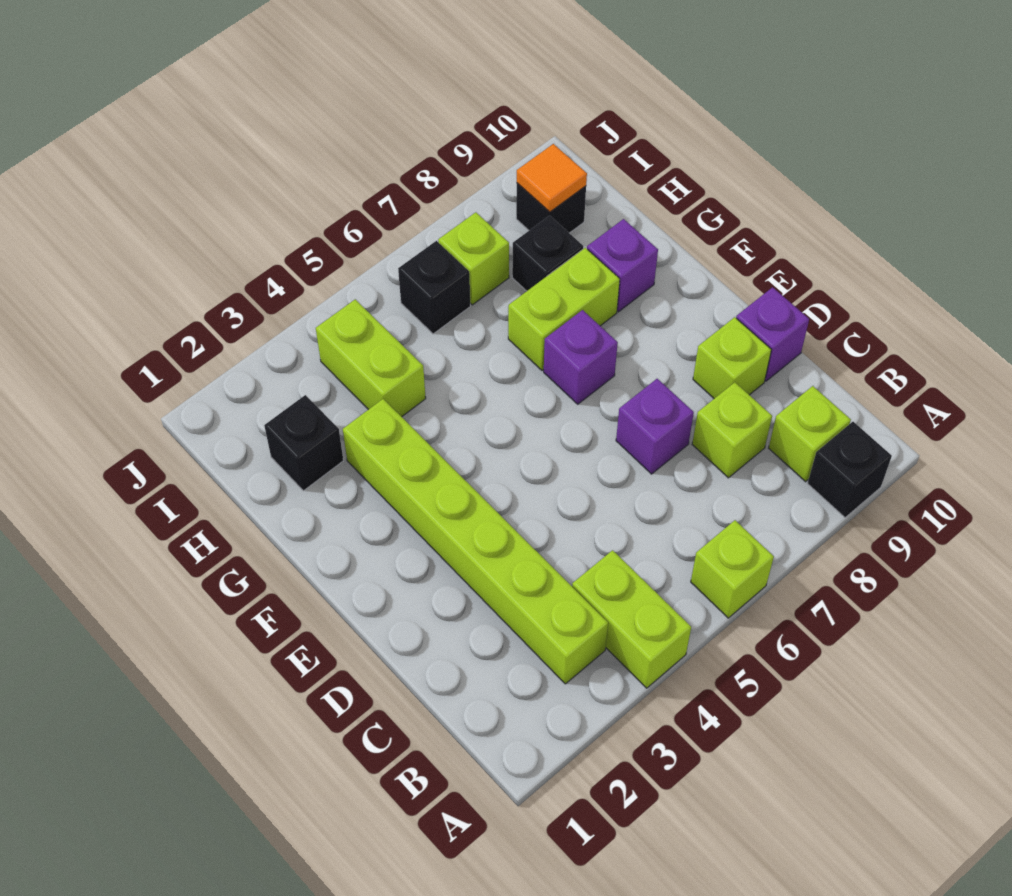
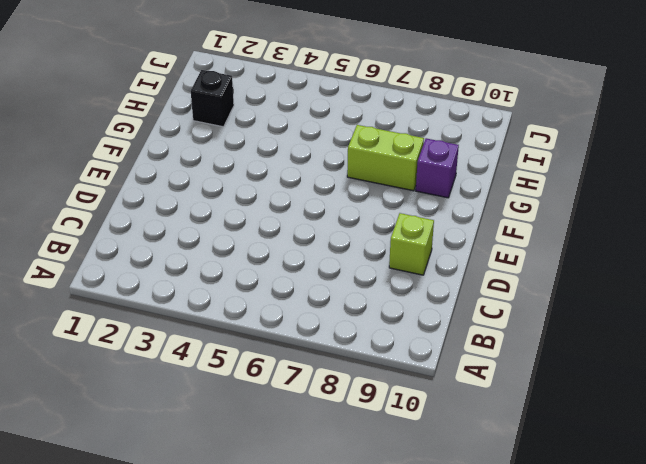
none -> lime 1x2 brick [572,550,691,688]
none -> lime 1x1 brick [691,520,774,618]
none -> black 1x1 brick [808,422,892,518]

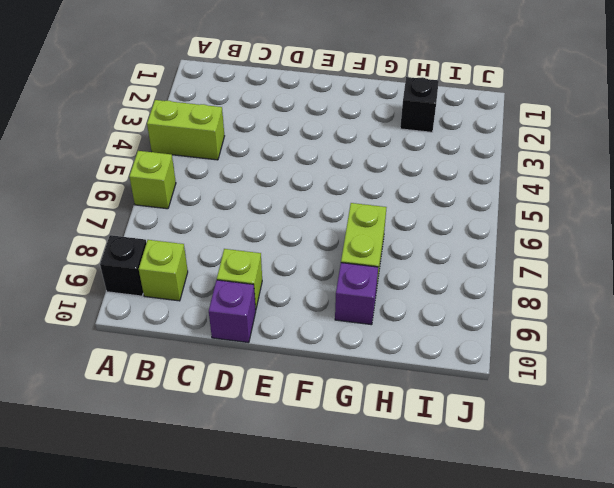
none -> lime 1x6 brick [343,399,608,684]
none -> lime 1x1 brick [692,382,772,478]
none -> purple 1x1 brick [616,379,694,474]

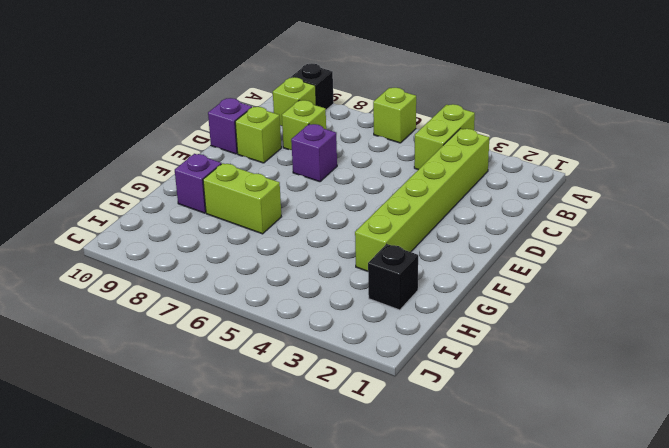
none -> purple 1x1 brick [544,310,618,404]
none -> lime 1x2 brick [316,299,426,417]
none -> black 1x1 brick [512,216,584,291]

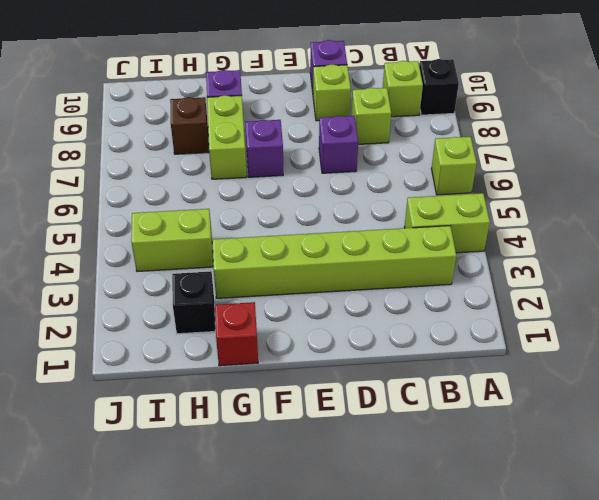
red 1x1 brick [215,302,258,366] -> none
brown 1x1 brick [170,97,209,154] -> black 1x1 brick [512,216,584,291]
none -> black 1x1 brick [398,241,470,334]
none -> lime 1x1 brick [438,212,509,305]
none -> black 1x1 brick [516,183,586,233]

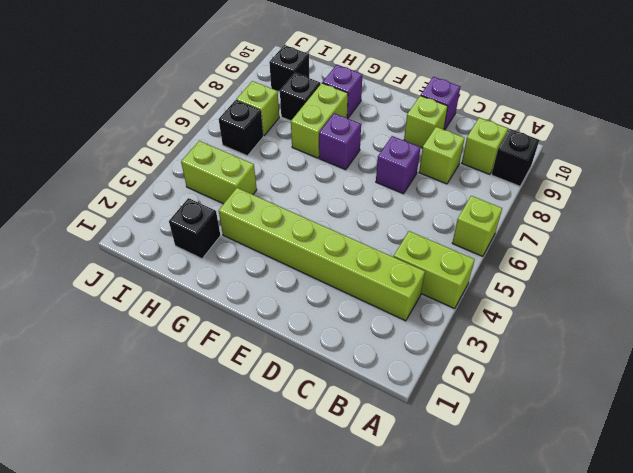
none -> orange 1x1 tile [517,144,587,212]

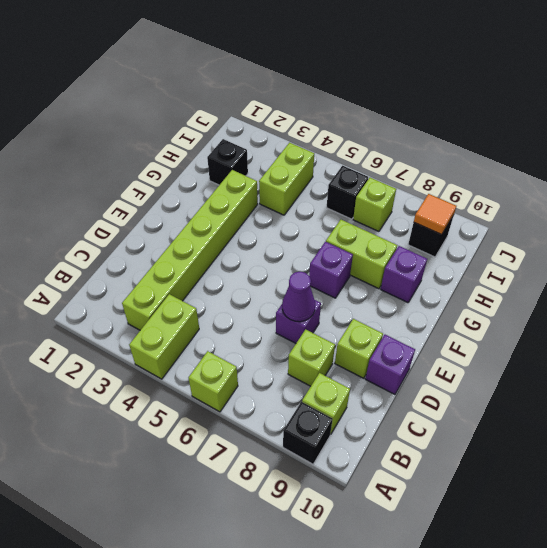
purple 1x1 cone [282,272,315,322] -> none
none -> black 1x1 brick [512,216,584,291]

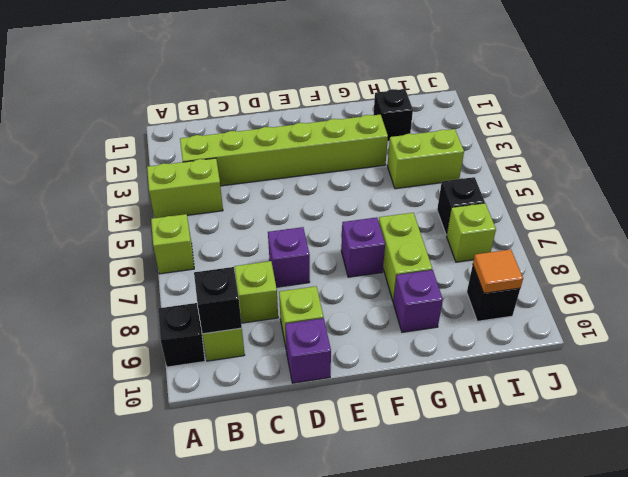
black 1x1 brick [194,267,242,334] -> black 1x1 brick moved to [512,216,584,291]

